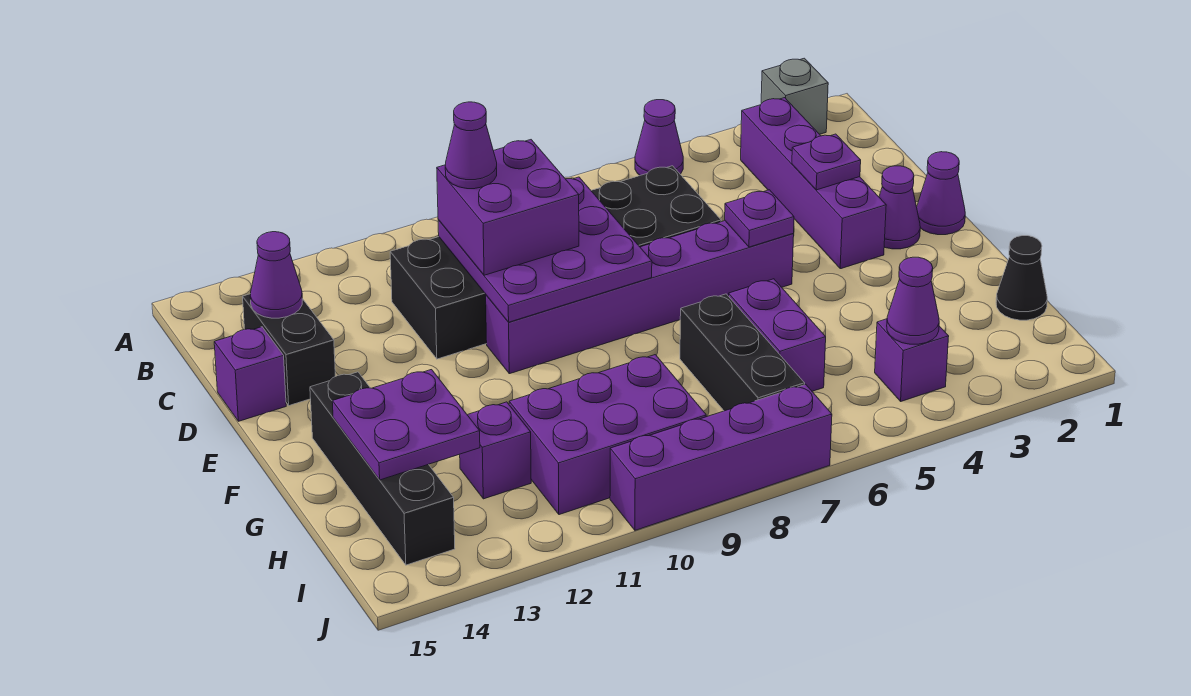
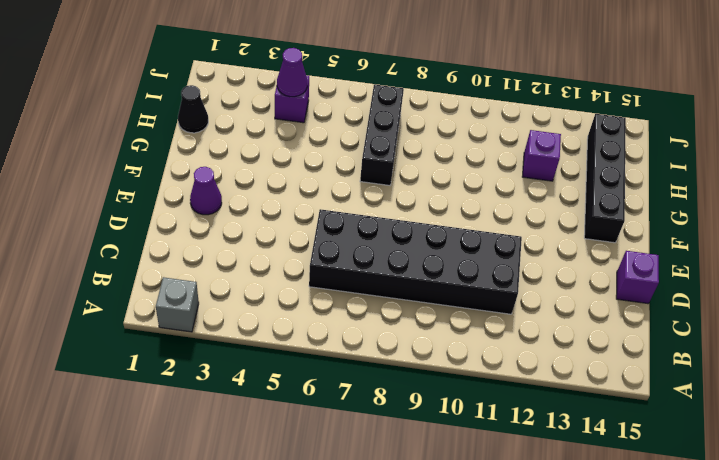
none -> purple 1x1 cone [635,100,683,175]
none -> purple 1x4 brick [741,98,886,269]
none -> black 1x2 brick [243,294,335,406]

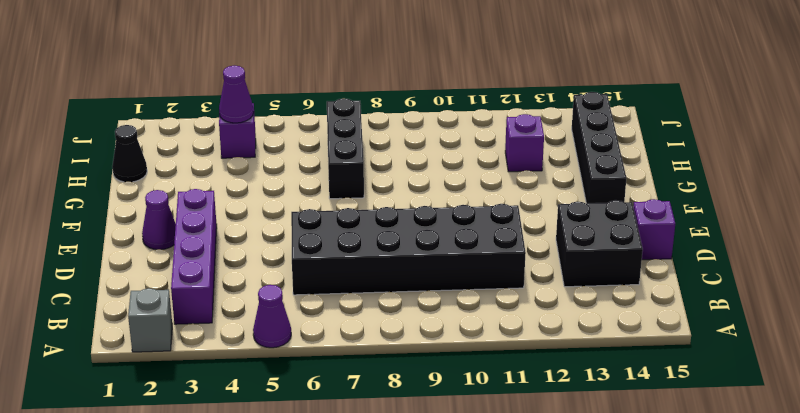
black 2x2 brick [556,200,643,287] -> black 1x2 brick [243,294,335,406]
none -> purple 1x1 cone [917,152,965,235]
none -> purple 1x6 brick [486,221,794,374]
none -> purple 1x2 brick [729,279,826,391]

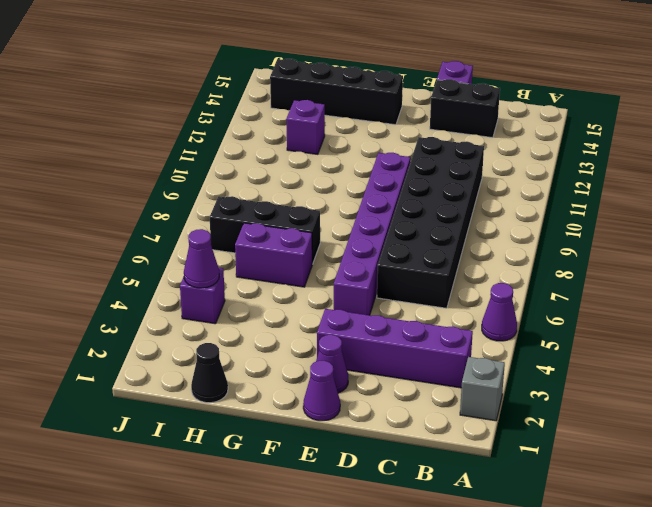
none -> purple 2x3 brick [509,355,706,515]
none -> purple 1x4 brick [610,384,832,530]
none -> purple 3x3 plate [438,177,652,322]

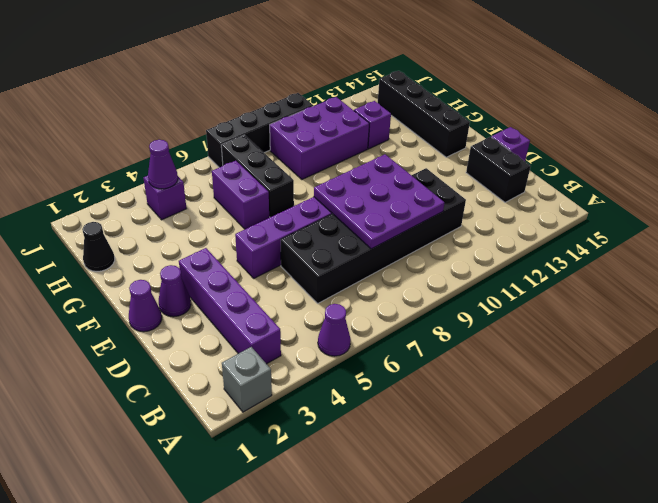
black 1x4 brick [206,93,313,167] -> purple 1x4 brick [610,384,832,530]
none -> purple 1x1 cone [250,232,302,318]
none -> purple 1x1 plate [792,134,861,190]
none -> purple 1x1 plate [725,190,794,247]

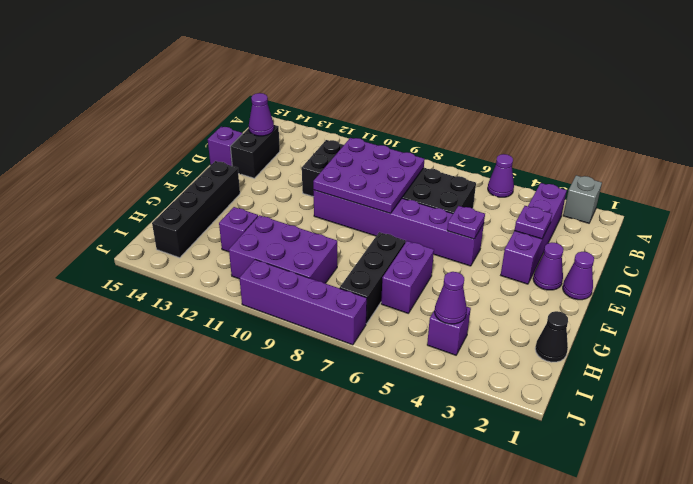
none -> purple 2x2 plate [332,370,480,480]
none -> purple 2x2 brick [437,140,579,275]
none -> purple 1x1 cone [445,102,497,189]

